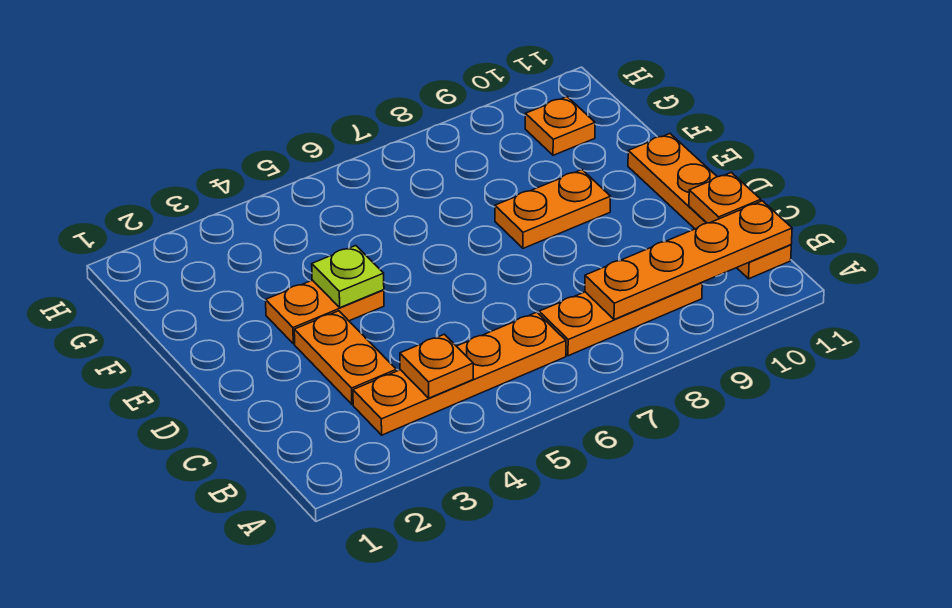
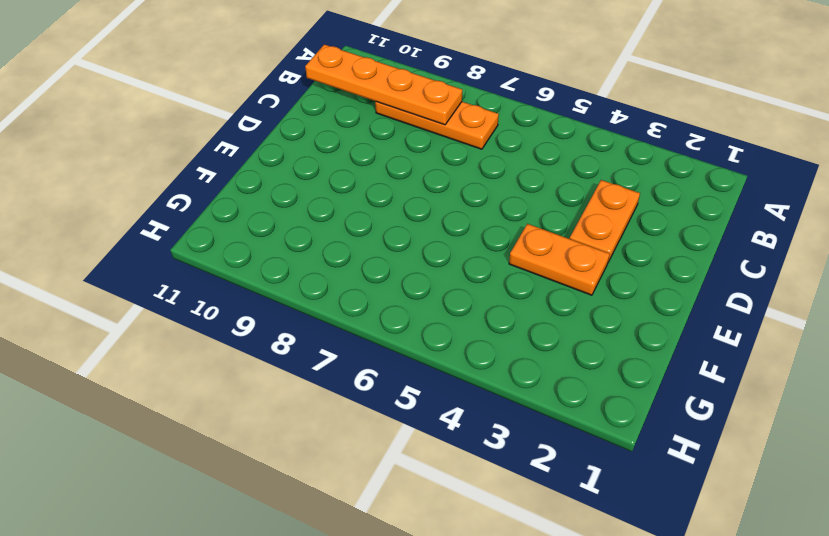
none -> orange 1x4 plate [353,312,566,435]
none -> orange 1x4 plate [628,134,791,279]

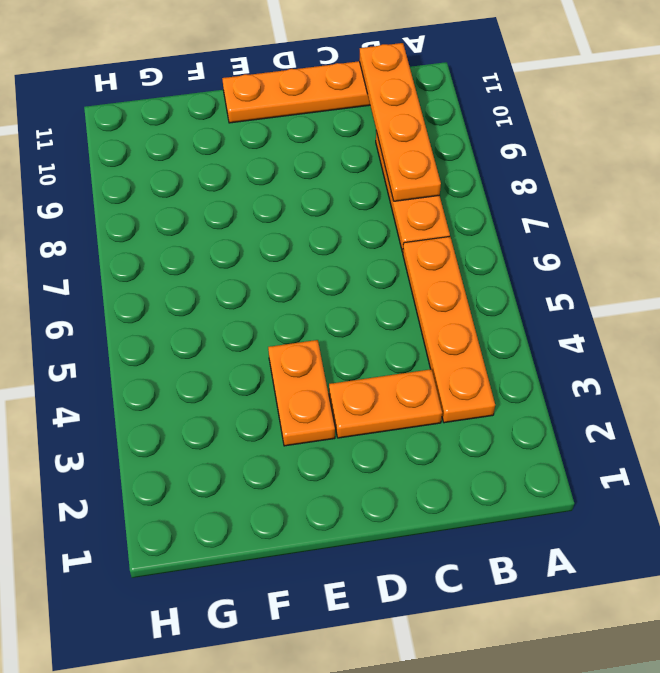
none -> orange 1x2 plate [495,170,611,248]
none -> orange 1x1 plate [525,97,595,155]

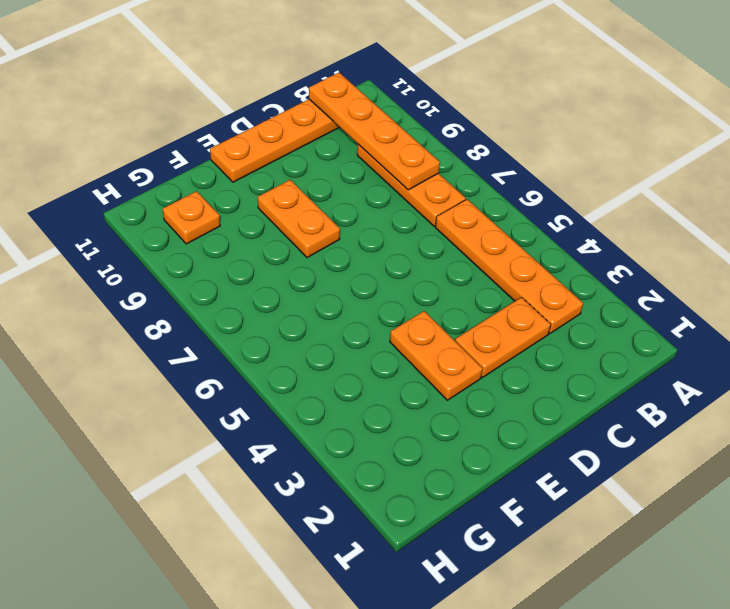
none -> orange 1x1 plate [400,334,473,398]
none -> orange 1x1 plate [689,172,761,223]

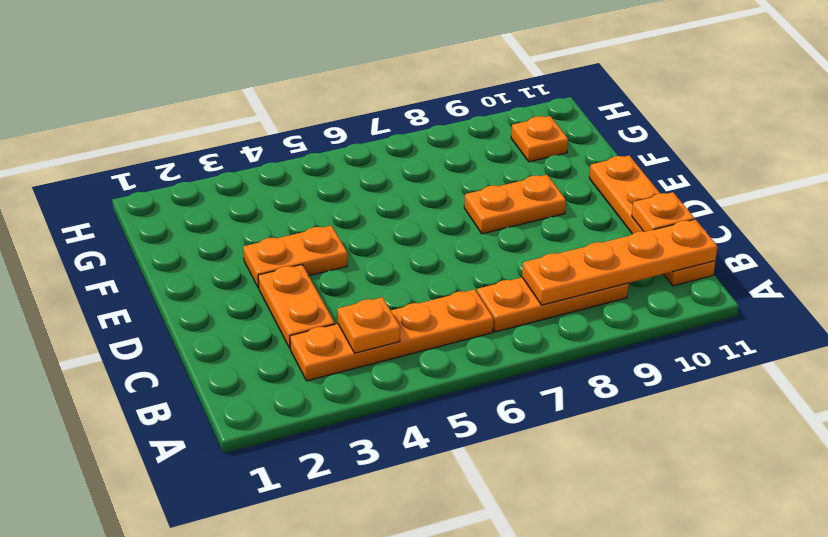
none -> lime 1x1 plate [312,246,384,308]

